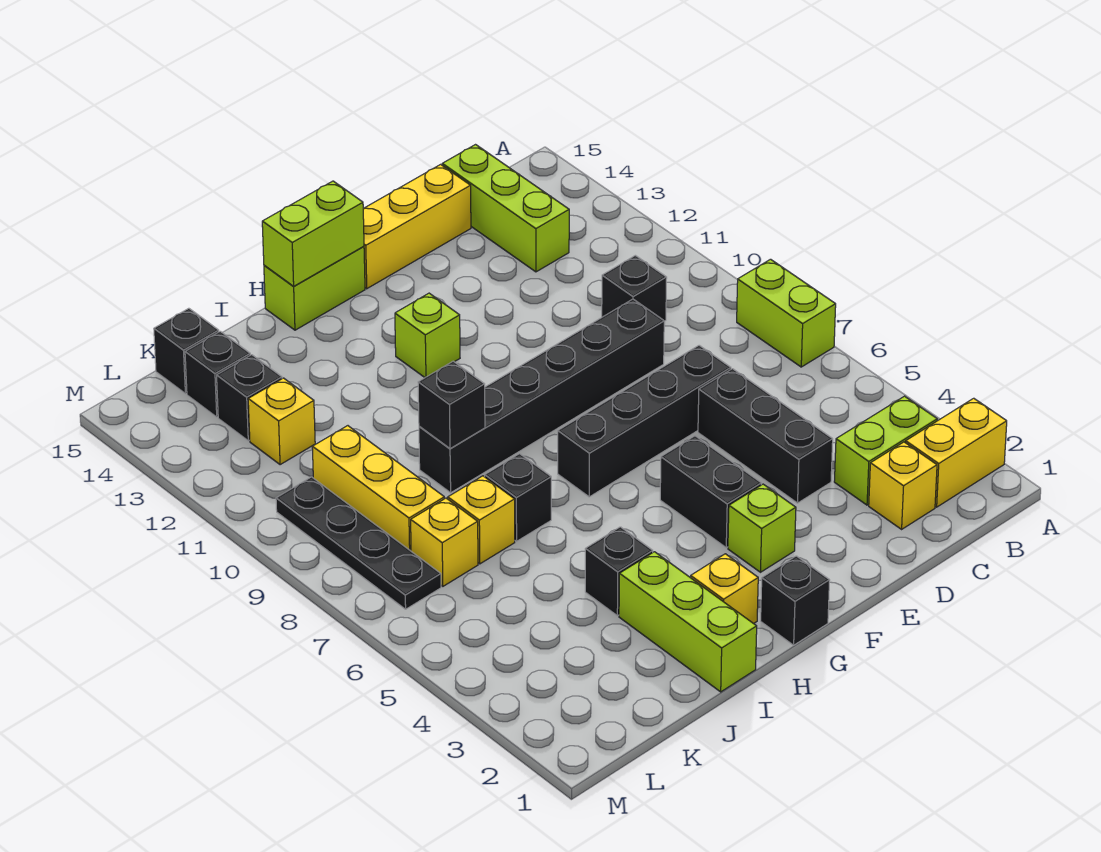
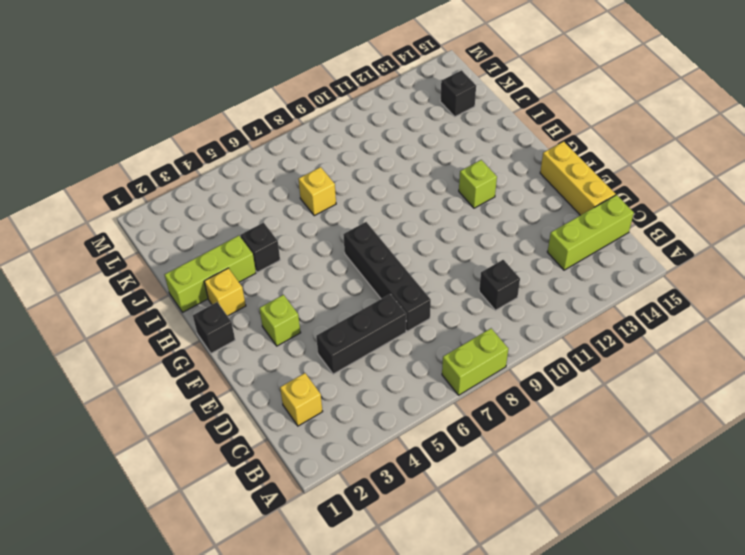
none -> yellow 1x2 brick [906,398,1007,507]
none -> lime 1x2 brick [834,396,937,505]
none -> black 1x6 brick [419,299,664,493]

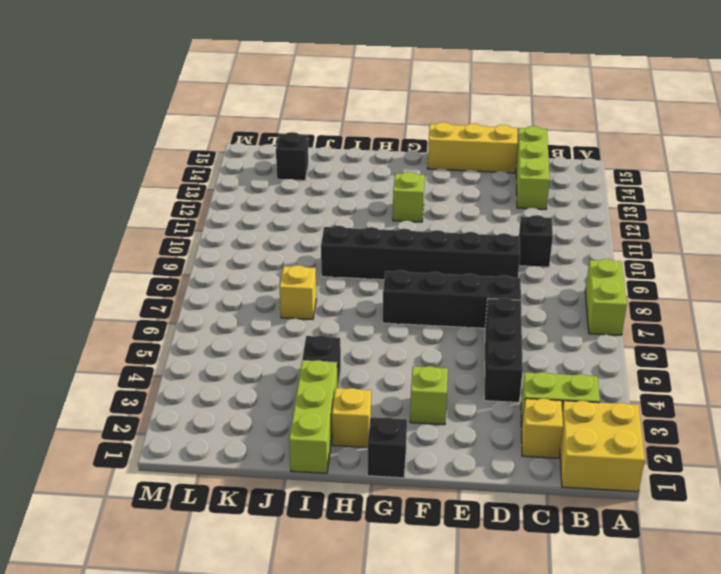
yellow 2x2 brick [560,401,645,492] -> yellow 1x2 brick [906,398,1007,507]
none -> black 1x2 brick [660,436,761,548]
none -> lime 1x2 brick [264,246,365,330]
none -> black 1x1 brick [485,454,551,541]

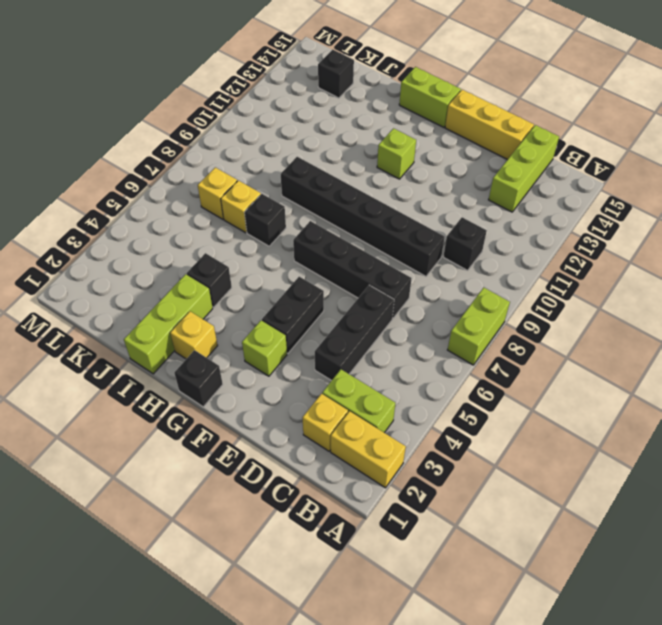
none -> yellow 1x3 brick [312,426,444,551]
none -> yellow 1x1 brick [248,378,315,465]
none -> black 1x1 brick [217,355,282,441]

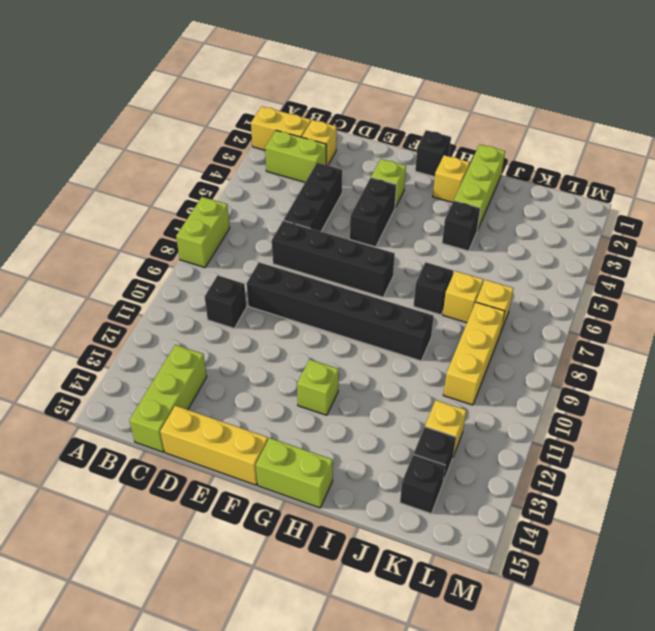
none -> black 1x1 brick [154,308,219,394]
none -> black 1x4 plate [276,477,441,609]
none -> lime 1x2 brick [262,181,364,286]

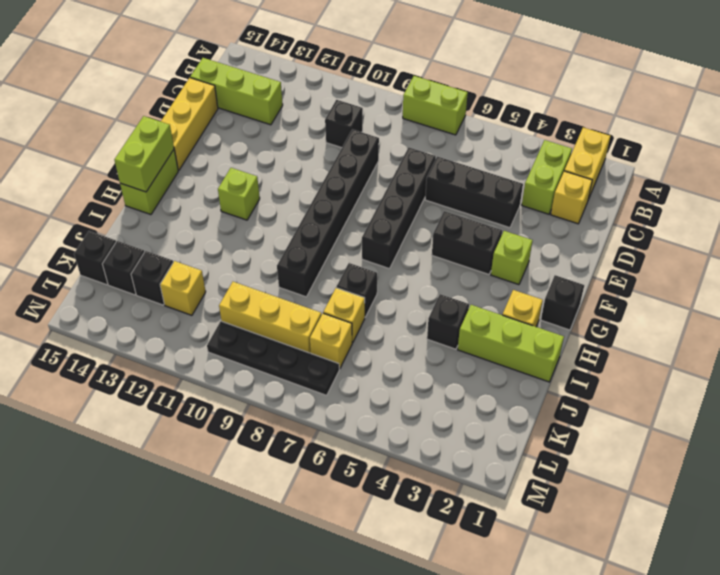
none -> black 1x1 brick [418,361,485,449]

